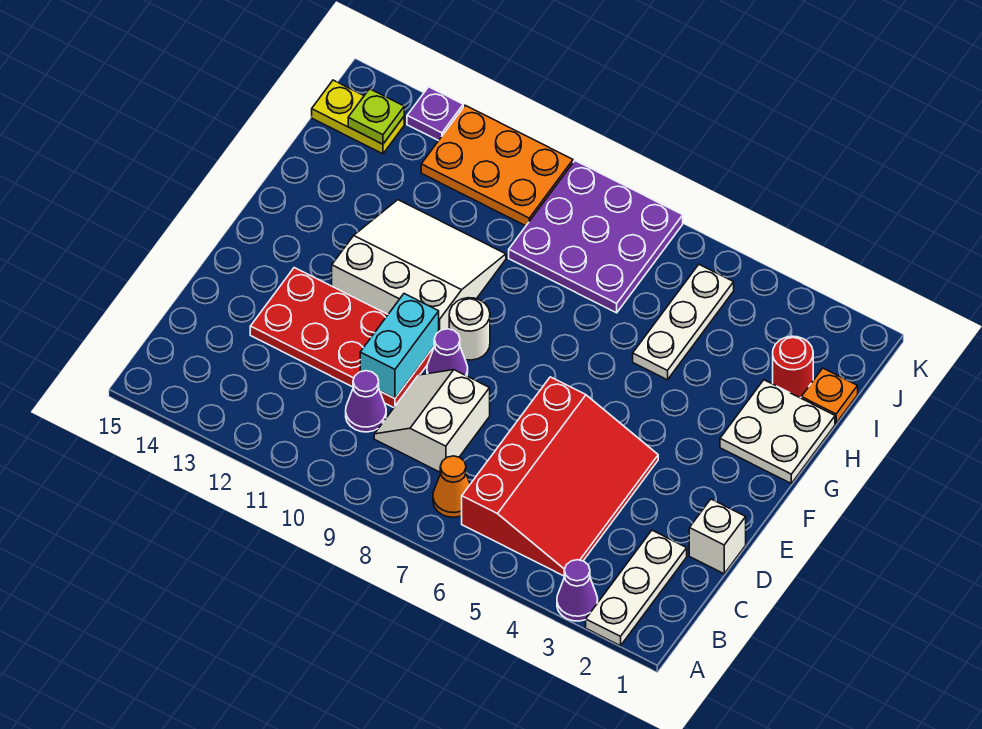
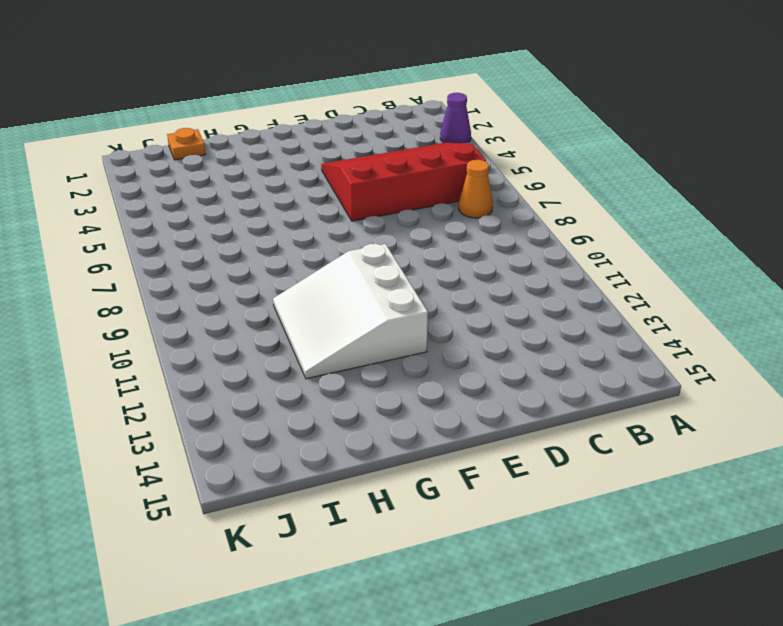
none -> white 1x3 plate [586,530,687,646]
none -> white 2x2 slope [374,370,490,473]
none -> purple 1x1 cone [346,371,386,432]

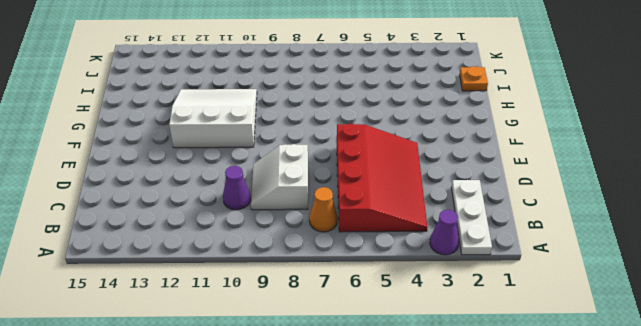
none -> white 1x1 brick [689,499,746,574]
none -> red 2x4 plate [250,268,434,408]
none -> purple 1x1 cone [427,329,468,376]

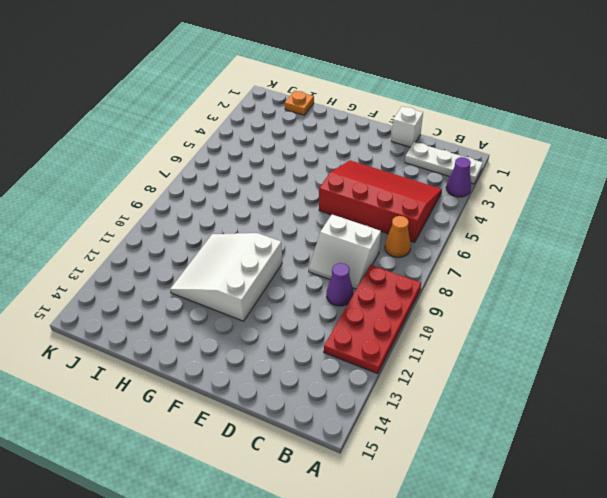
red 2x4 plate [324,265,421,374] -> red 2x4 plate moved to [250,268,434,408]
none -> purple 1x1 cone [427,329,468,376]
none -> white 1x1 round brick [449,298,490,360]
none -> white 2x2 plate [720,380,835,483]

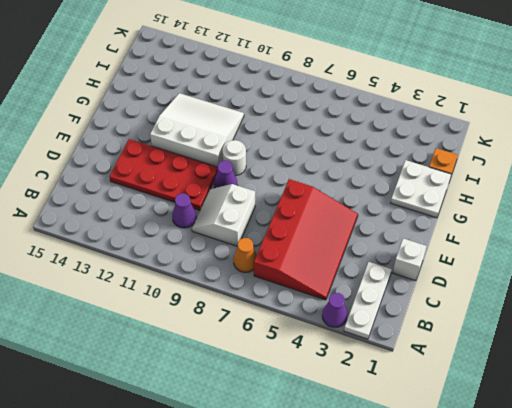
none -> white 1x3 plate [633,265,734,380]
none -> red 1x1 round brick [773,336,813,398]
none -> purple 3x3 plate [509,161,683,313]

